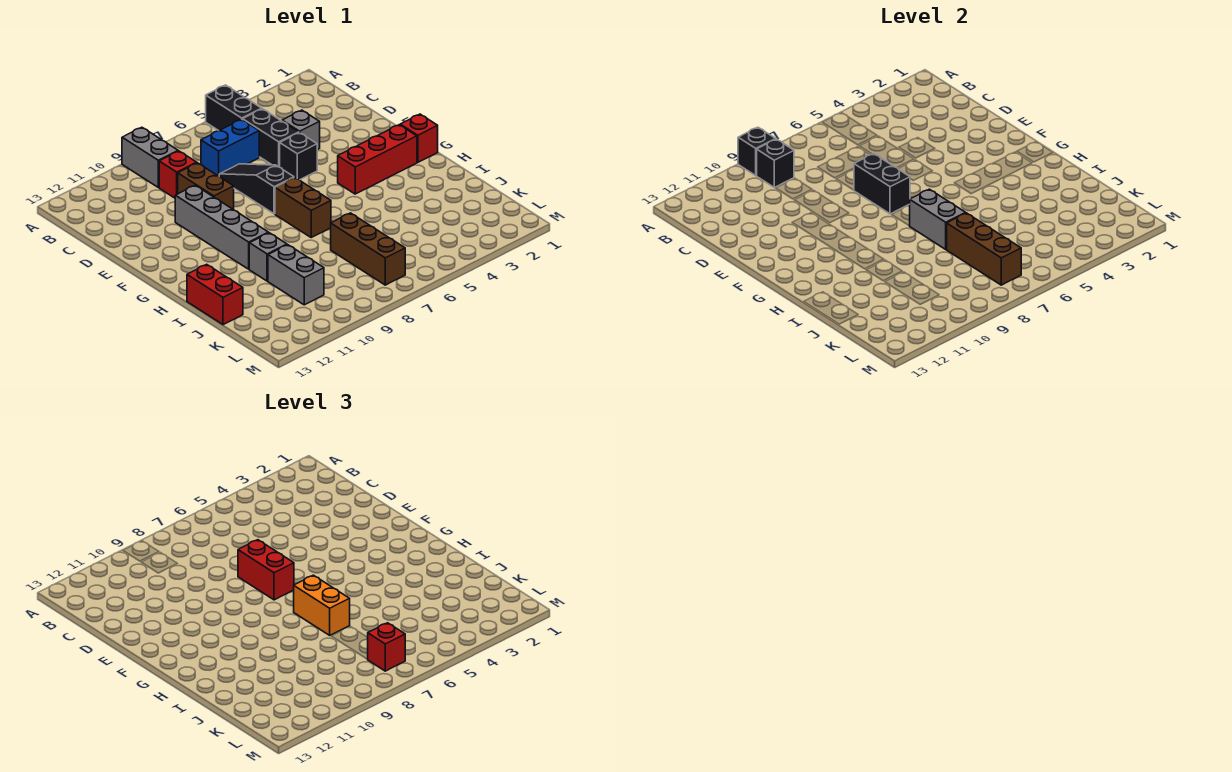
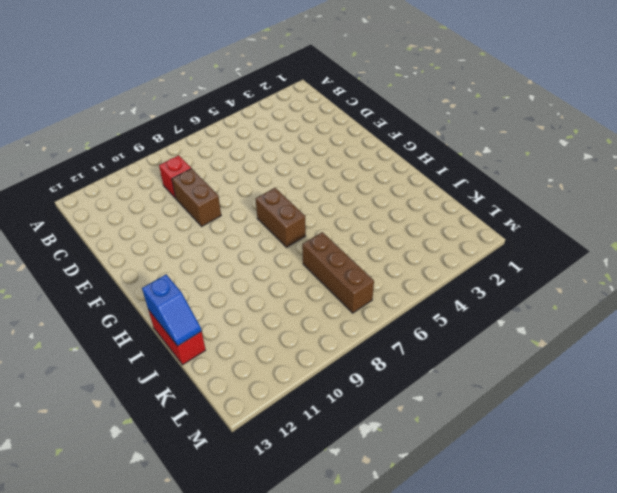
blue 1x2 slope [142,274,202,346] -> none
none -> black 1x2 brick [206,85,262,131]
none -> grey 1x2 brick [122,127,178,187]
none -> black 1x2 brick [243,109,299,167]

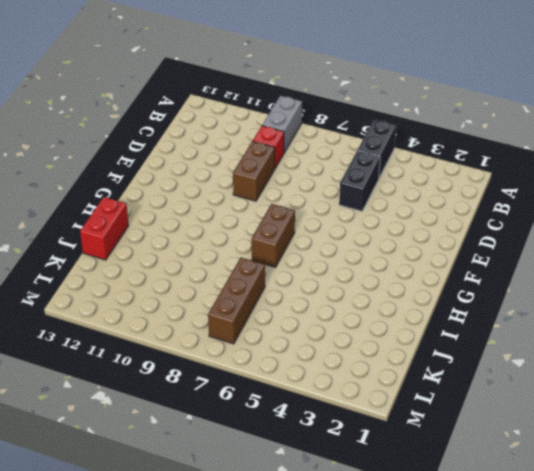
none -> blue 1x2 brick [201,119,259,176]
none -> grey 1x1 brick [282,110,320,150]
none -> black 1x3 slope [219,164,294,214]

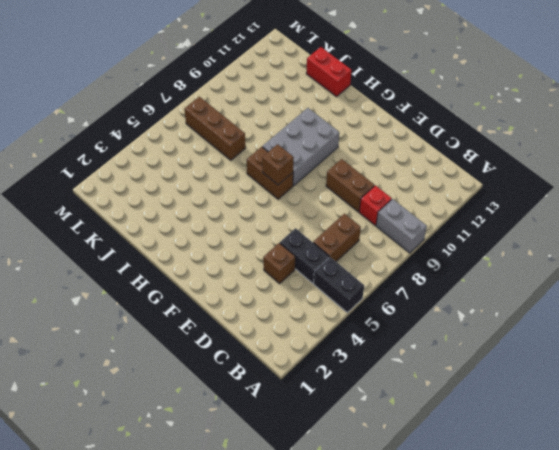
brown 1x2 brick [313,214,361,262] -> blue 1x2 brick [201,119,259,176]
brown 1x1 brick [263,243,295,284] -> grey 1x1 brick [282,110,320,150]
brown 1x1 brick [262,144,294,185] -> none
grey 2x3 brick [262,108,339,186] -> grey 1x4 brick [175,185,268,269]
none -> black 1x3 slope [219,164,294,214]
none -> black 1x1 brick [280,133,317,180]
none -> red 1x1 brick [400,114,438,162]

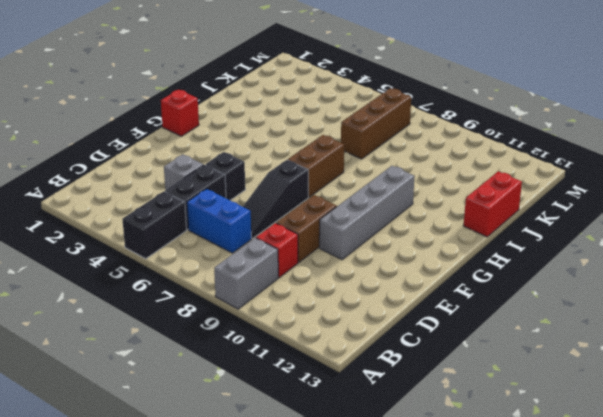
none -> red 1x3 brick [338,125,417,194]
none -> grey 1x1 brick [249,233,287,281]
none -> grey 1x2 brick [268,245,324,305]

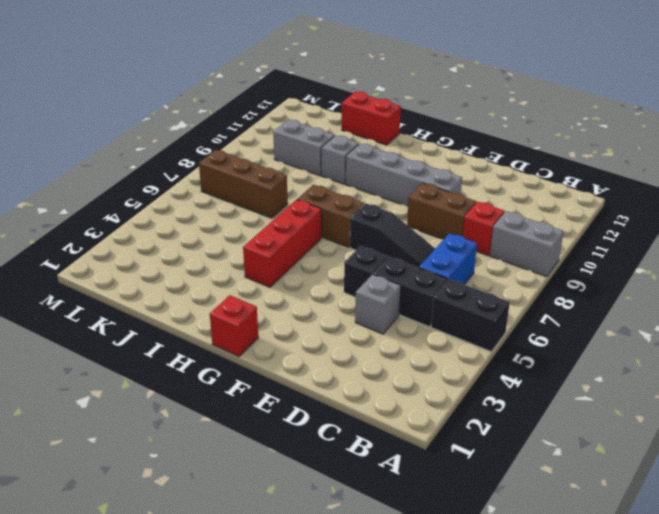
red 1x3 brick [243,200,322,287] -> red 1x3 brick moved to [338,125,417,194]
none -> black 1x1 brick [738,127,776,175]
none -> black 1x1 brick [756,139,794,187]
none -> black 1x2 brick [854,154,910,214]

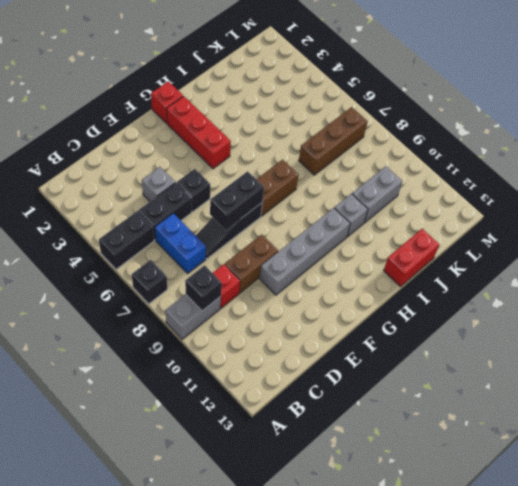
black 1x1 brick [132,260,167,304] -> black 1x1 brick moved to [738,127,776,175]
none -> grey 1x2 brick [910,189,965,249]
none -> brown 1x3 brick [947,213,1021,285]
none -> red 1x2 brick [238,540,294,600]

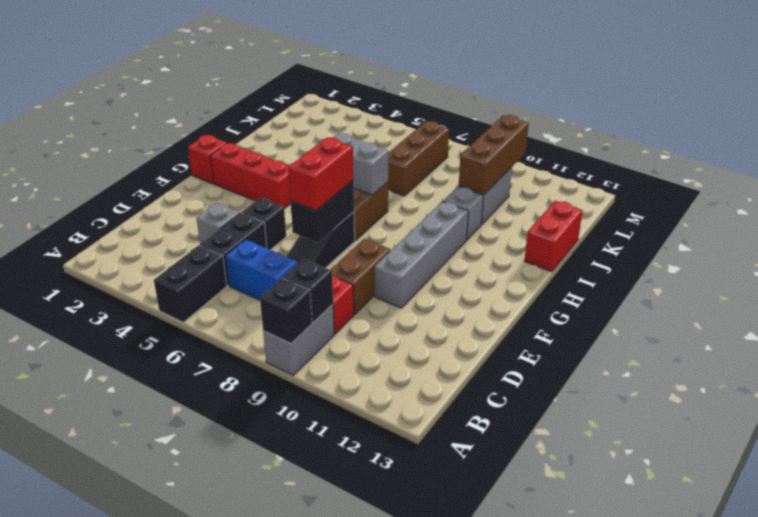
grey 1x2 brick [333,133,389,195] -> grey 1x2 brick turned to [910,189,965,249]
brown 1x3 brick [459,115,529,194] -> brown 1x3 brick moved to [947,213,1021,285]
none -> orange 1x2 brick [294,575,350,635]
none -> red 1x1 brick [368,623,405,671]

